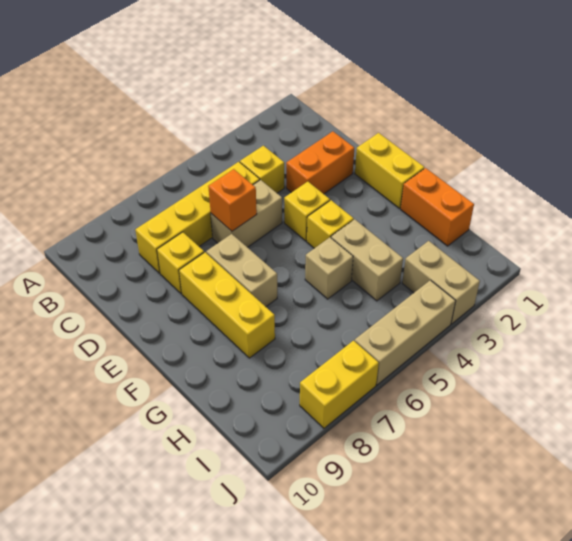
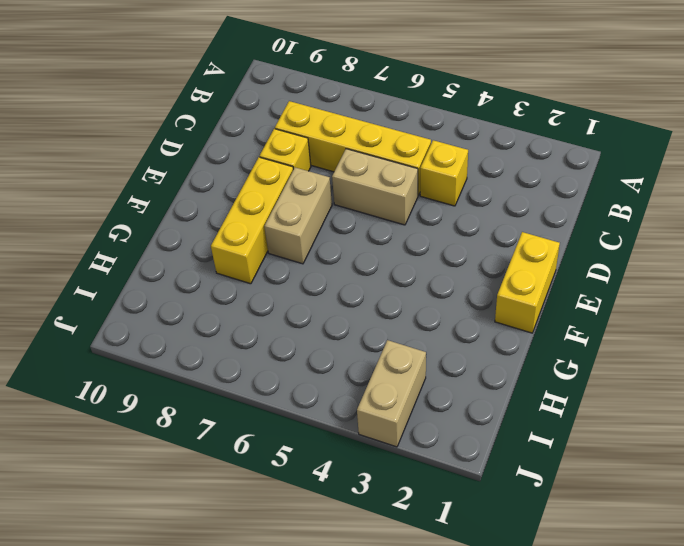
none -> orange 1x2 brick [286,131,354,194]
none -> yellow 1x1 brick [284,182,330,241]
none -> yellow 1x1 brick [307,200,354,248]

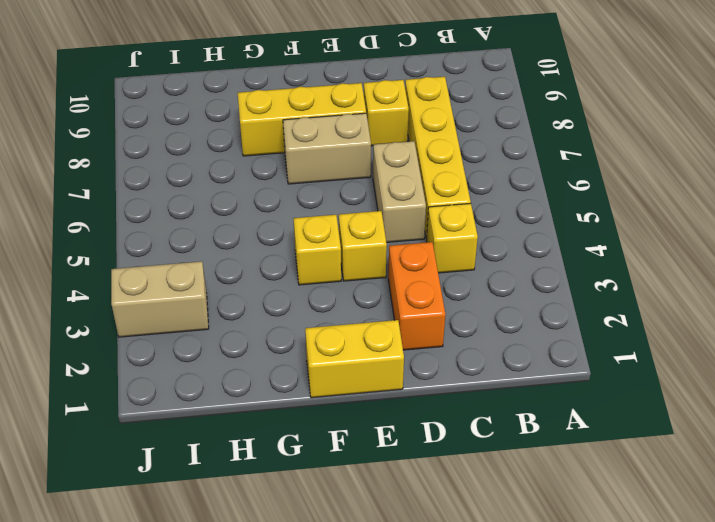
none -> orange 1x2 brick [401,168,474,246]
none -> tan 1x2 brick [331,219,403,301]
none -> tan 1x1 brick [305,237,353,299]

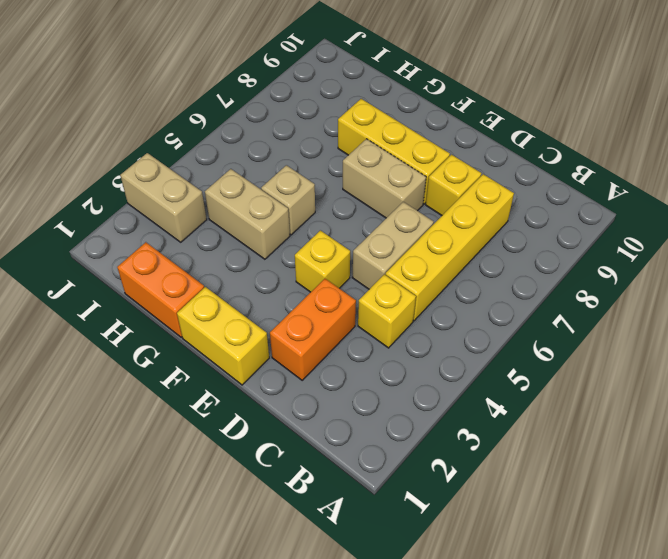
none -> yellow 1x1 brick [307,200,354,248]
none -> tan 1x3 brick [355,280,456,385]
none -> yellow 1x2 brick [300,341,379,428]

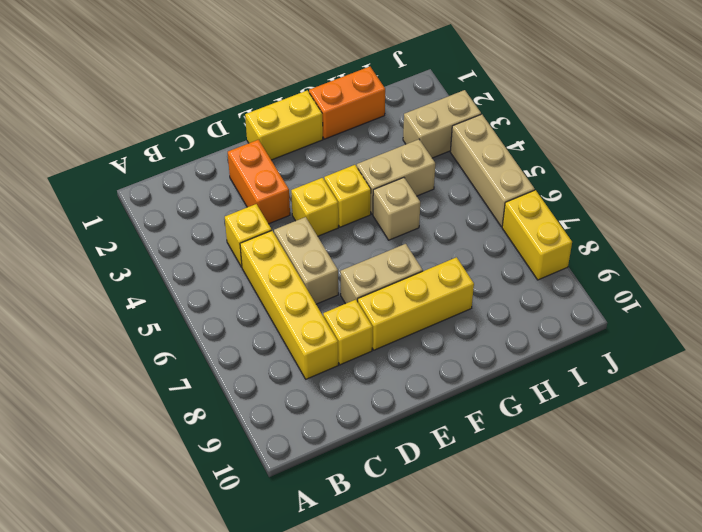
none -> orange 1x1 brick [208,169,257,231]

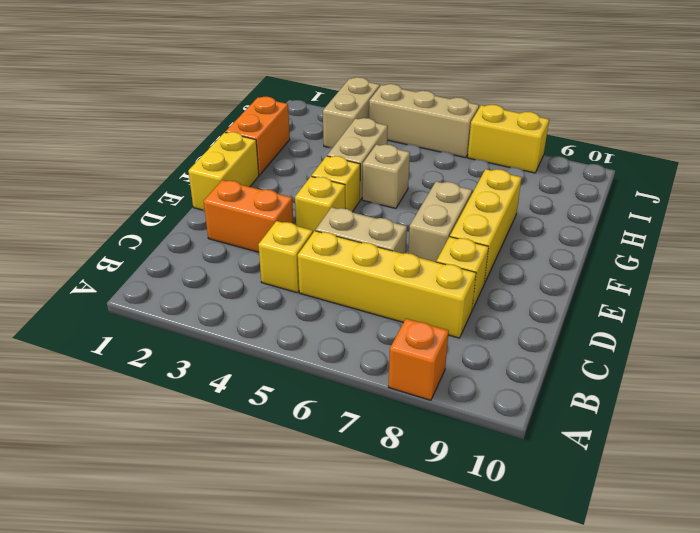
orange 1x1 brick [388,319,449,400] -> orange 1x1 brick moved to [208,169,257,231]

